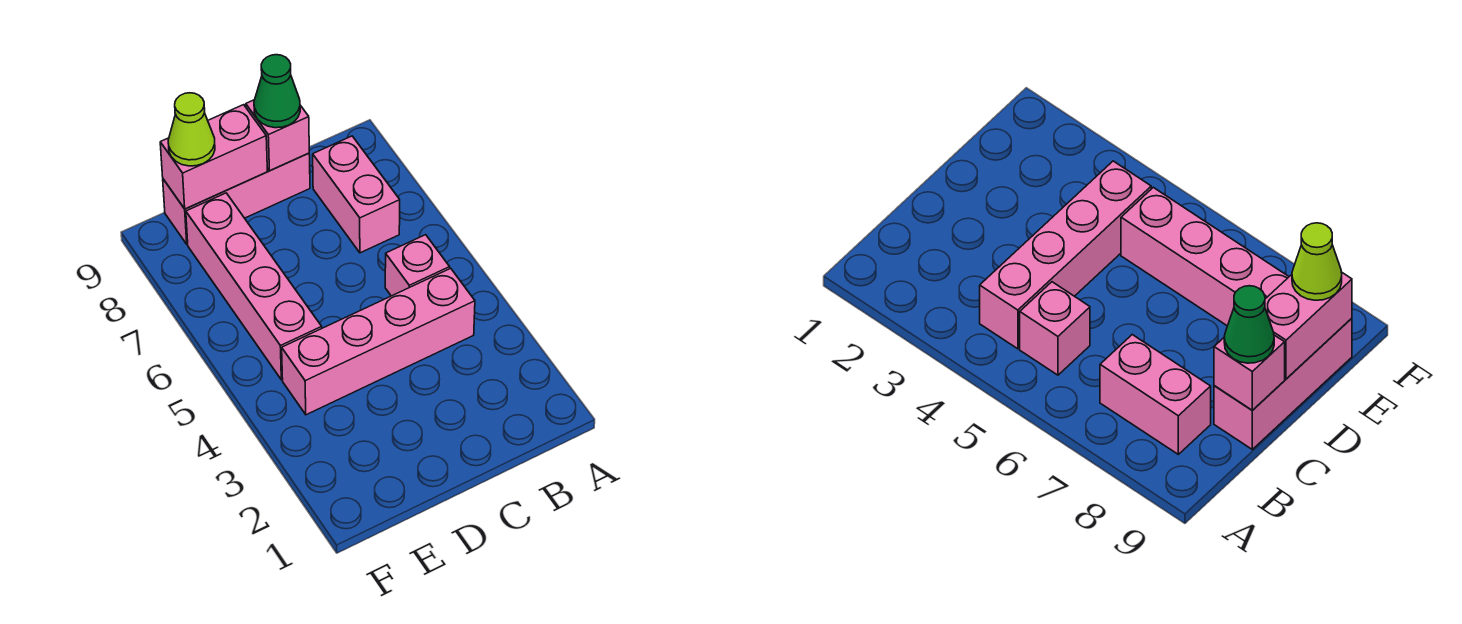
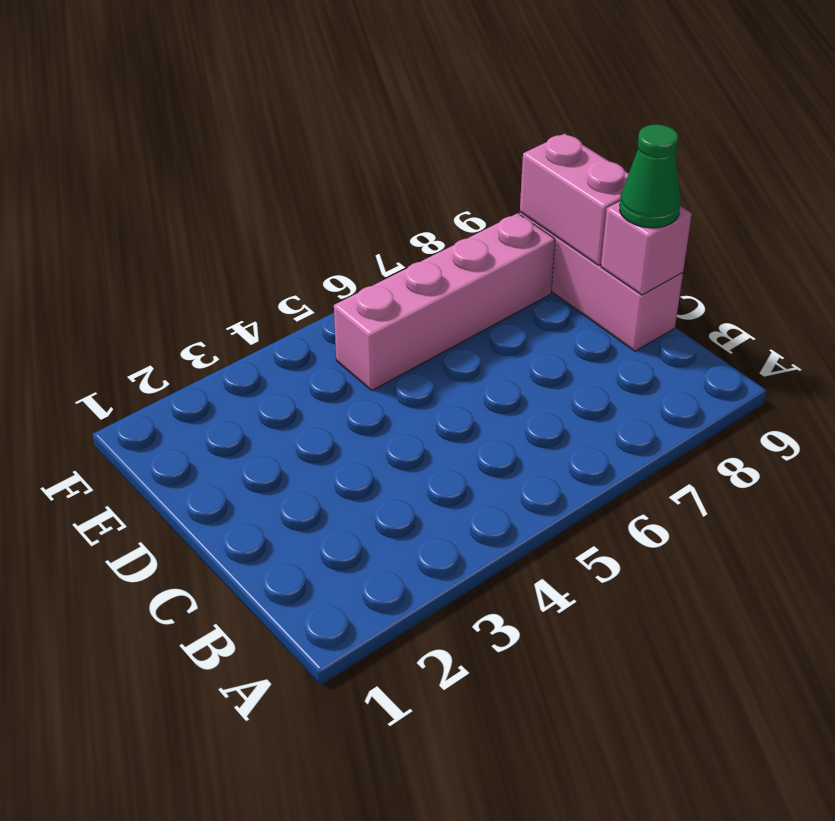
none -> pink 1x4 brick [282,268,475,415]
none -> pink 1x1 brick [385,235,450,296]

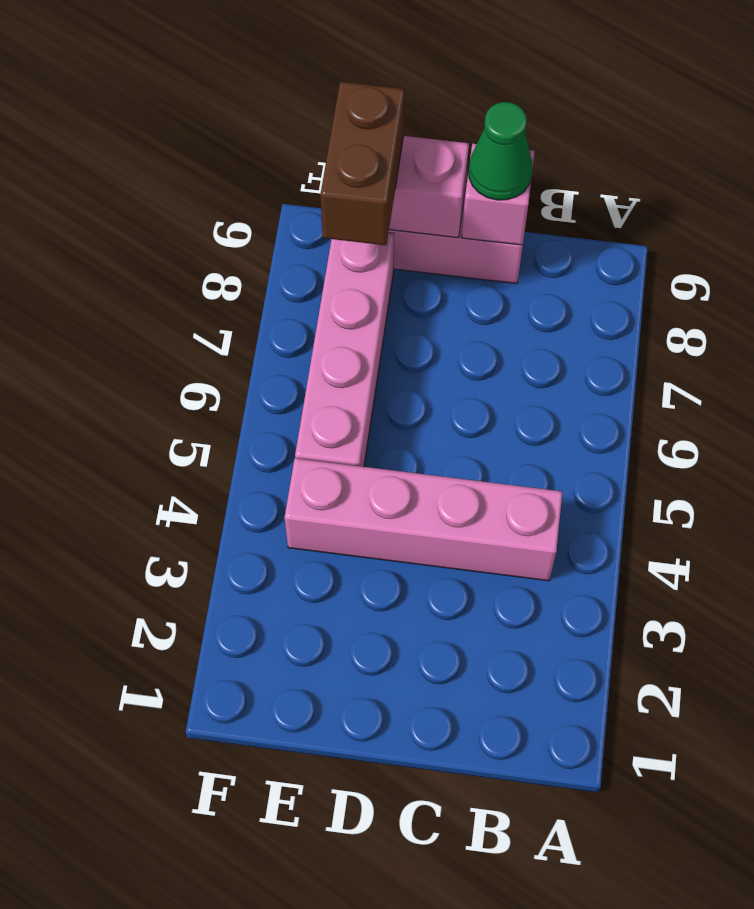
brown 1x2 brick [320,82,405,245] -> lime 1x1 cone [168,93,215,166]
none -> pink 1x1 brick [385,235,450,296]
none -> pink 1x2 brick [313,136,400,253]

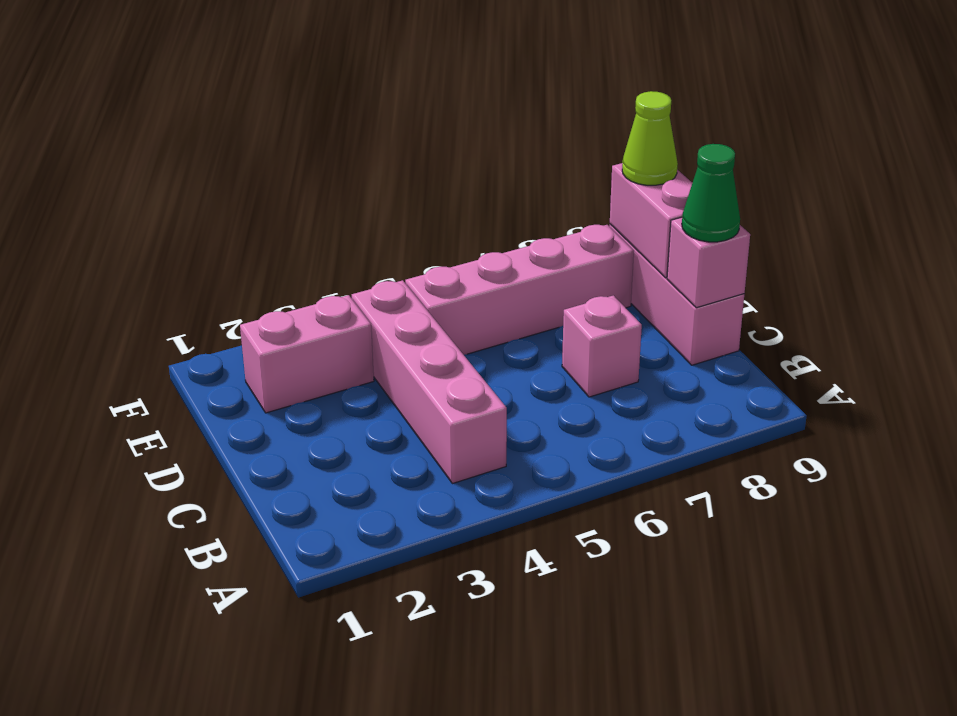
pink 1x1 brick [562,295,642,397] -> pink 1x1 brick moved to [385,235,450,296]
pink 1x2 brick [240,295,374,413] -> pink 1x2 brick moved to [313,136,400,253]

